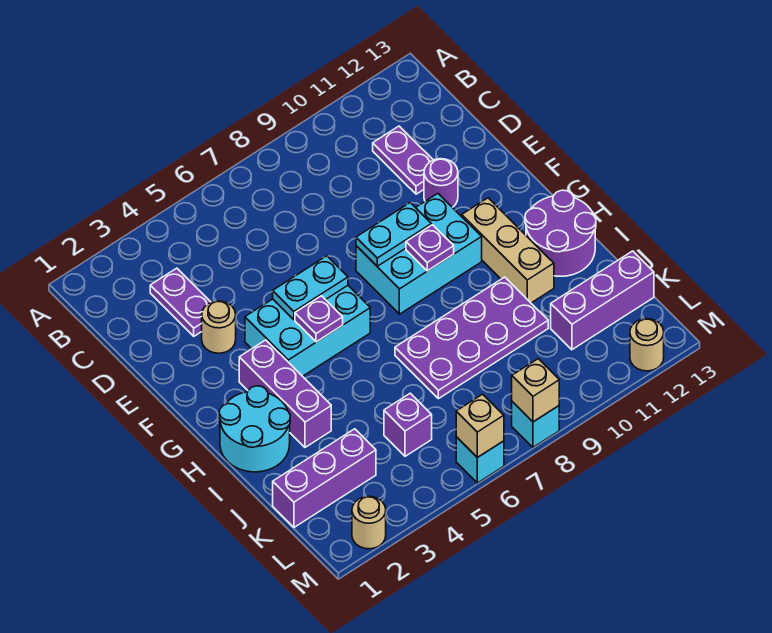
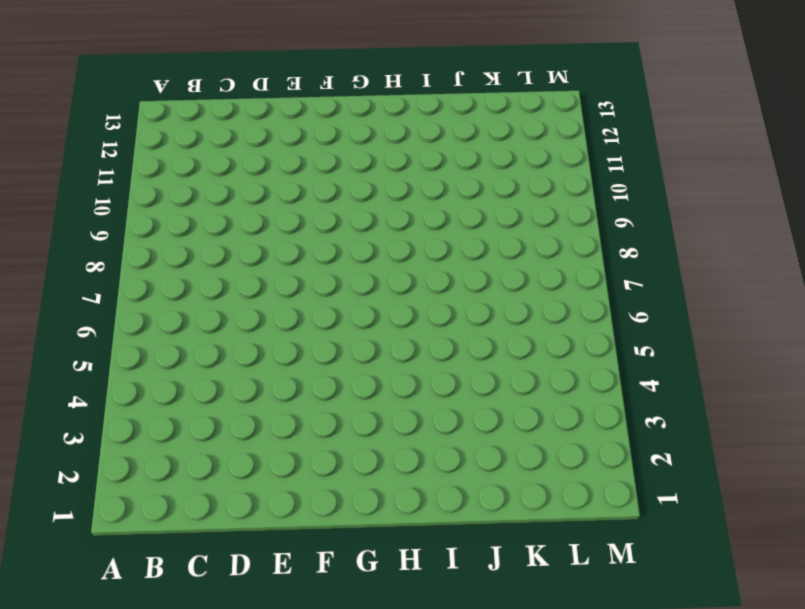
none -> purple 1x2 plate [150,268,211,336]
none -> purple 1x2 plate [373,126,433,194]
none -> tan 1x1 round brick [202,301,236,353]

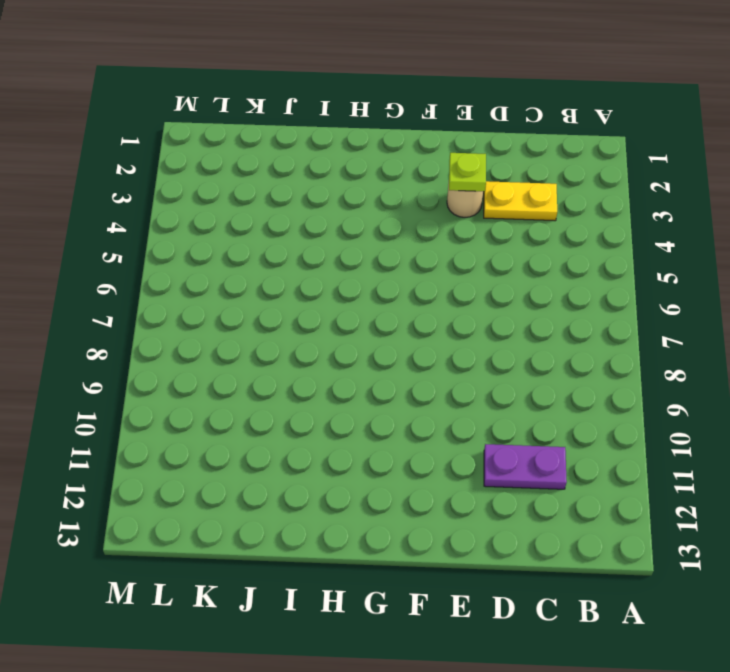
yellow 1x2 plate [484,181,557,221] -> purple 1x2 plate [150,268,211,336]
lime 1x1 plate [449,153,486,192] -> none
none -> purple 1x1 round brick [424,159,458,207]
none -> cyan 2x3 brick [245,286,370,376]
none -> cyan 2x3 brick [356,194,482,314]

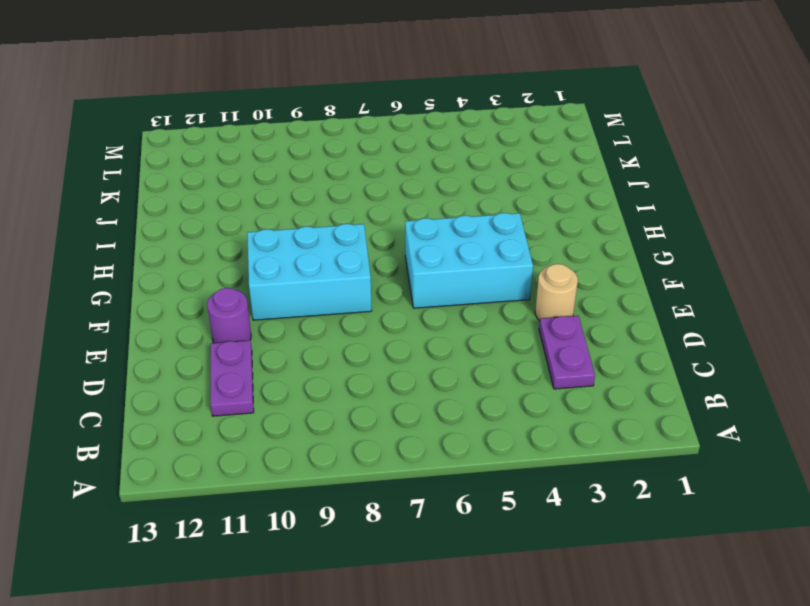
none -> purple 1x3 brick [239,340,331,447]
none -> tan 1x3 brick [462,198,554,303]
none -> cyan 2x2 round brick [219,386,290,472]

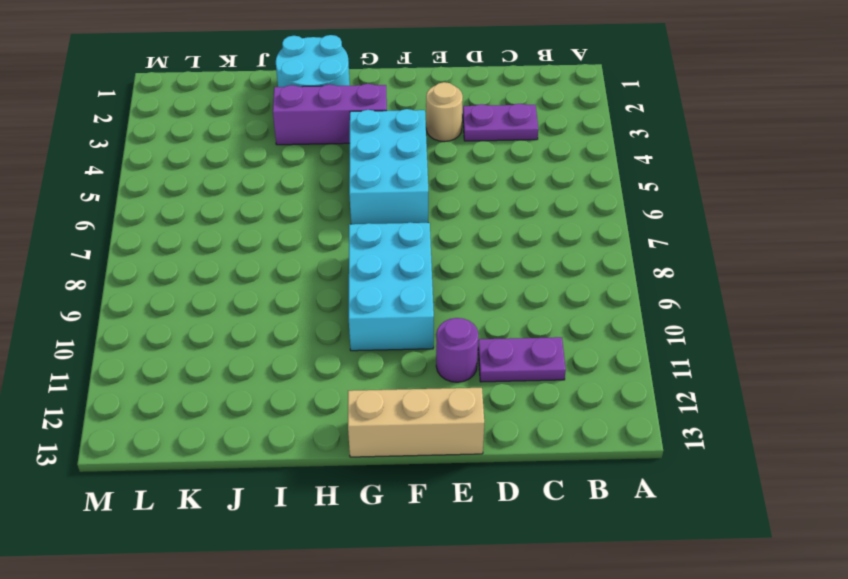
tan 1x3 brick [348,388,484,457] -> tan 1x3 brick moved to [462,198,554,303]
none -> purple 2x2 round brick [525,190,596,276]
none -> purple 2x4 plate [395,277,548,399]
none -> purple 1x3 brick [273,429,376,527]

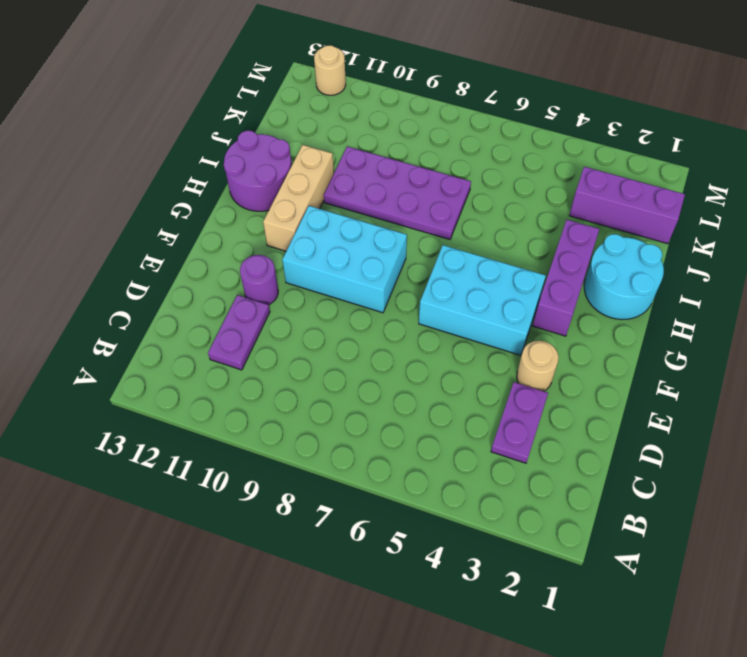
none -> purple 1x1 brick [384,393,432,456]
none -> purple 1x3 brick [551,251,654,350]
none -> tan 1x1 round brick [352,496,386,549]

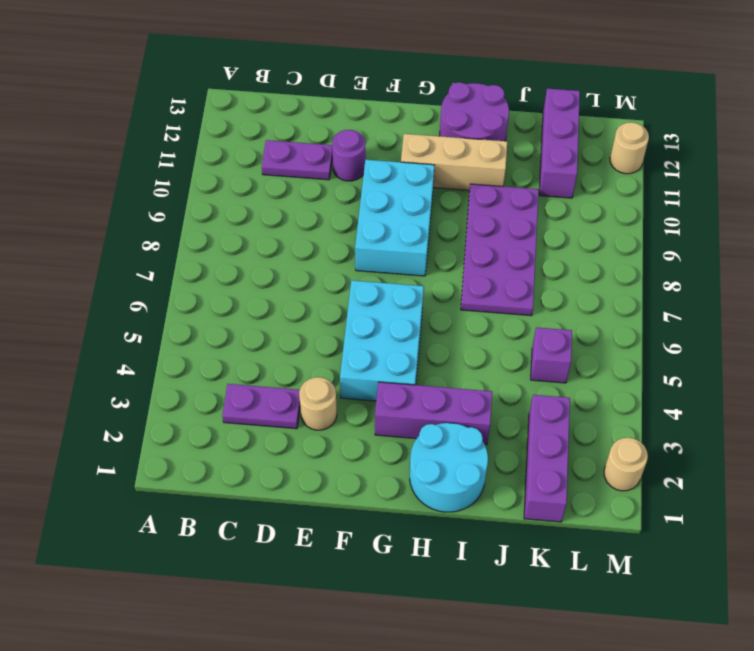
none -> cyan 1x1 brick [456,437,504,483]
none -> cyan 1x1 brick [512,402,559,447]
none -> cyan 1x2 plate [273,256,348,320]

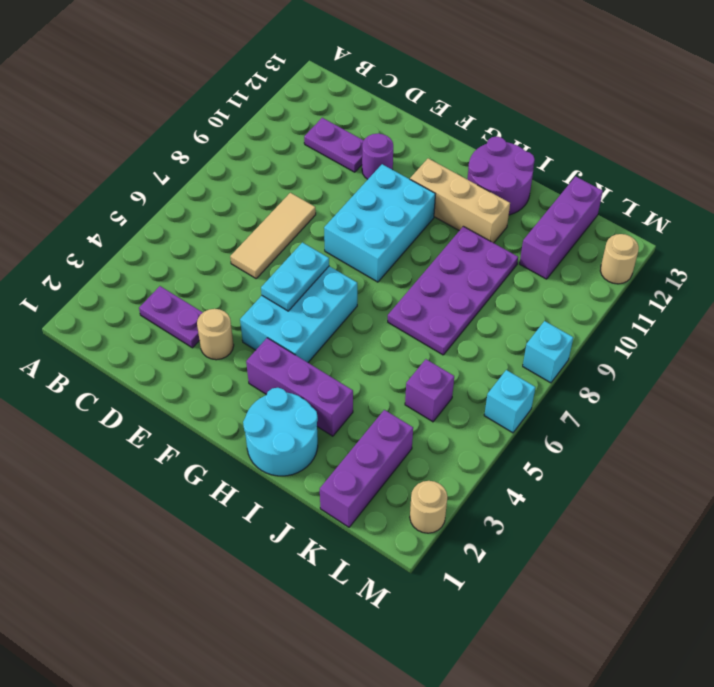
tan 1x3 tile [230,193,316,278] -> none
none -> cyan 1x2 plate [356,203,432,266]
none -> purple 1x1 plate [295,296,343,342]
none -> purple 1x1 plate [406,225,454,271]

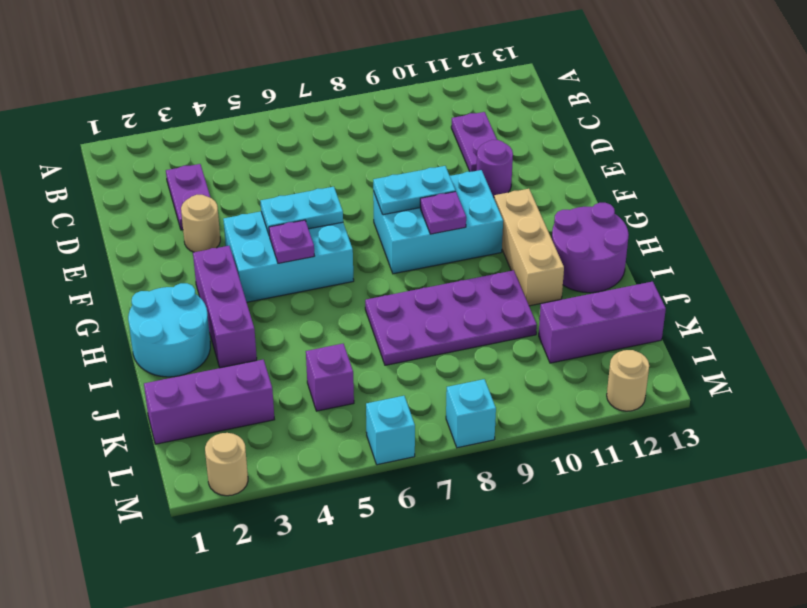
none -> tan 1x1 brick [456,394,504,458]
none -> tan 1x1 brick [512,359,559,422]

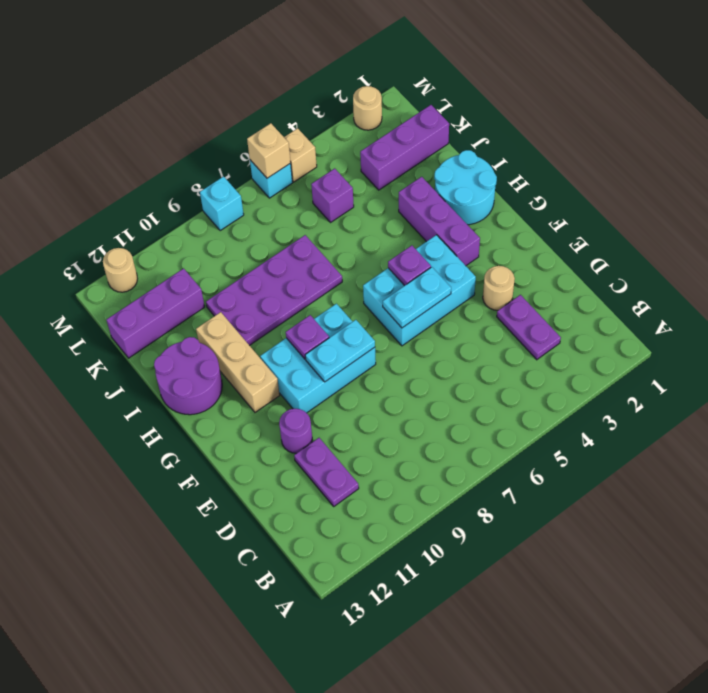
tan 1x1 brick [284,128,317,182] -> tan 1x1 brick moved to [512,359,559,422]

